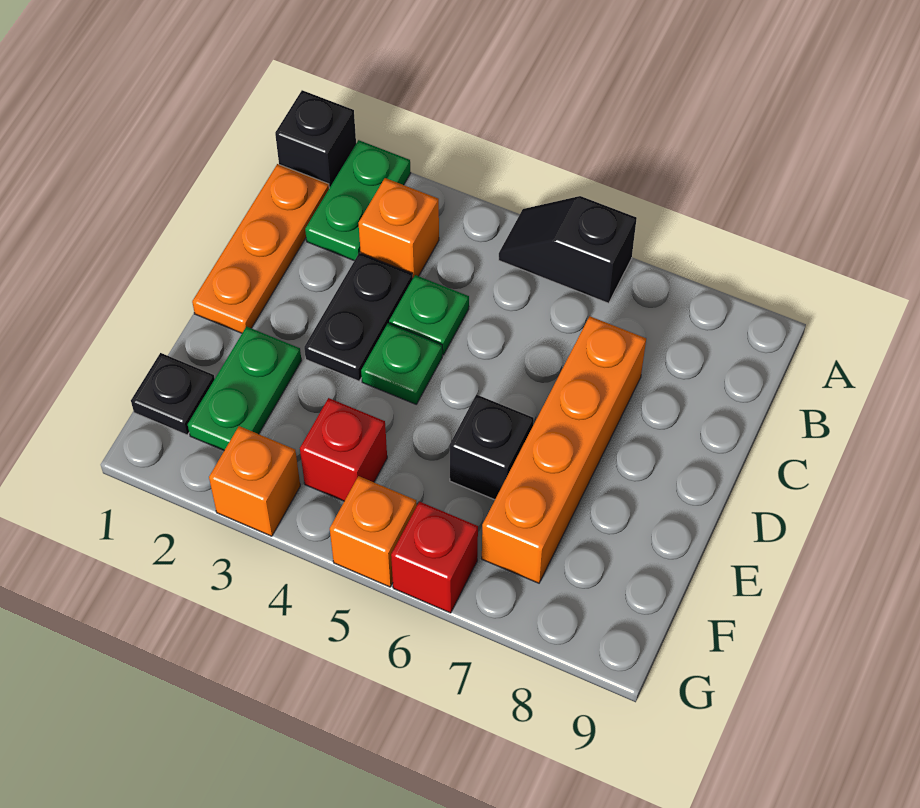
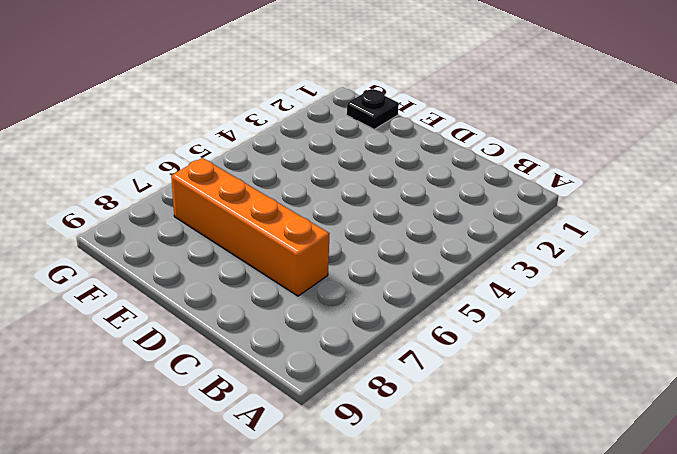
none -> black 1x1 brick [275,90,356,188]
none -> green 1x2 plate [305,140,411,261]
none -> black 1x2 slope [499,196,637,303]

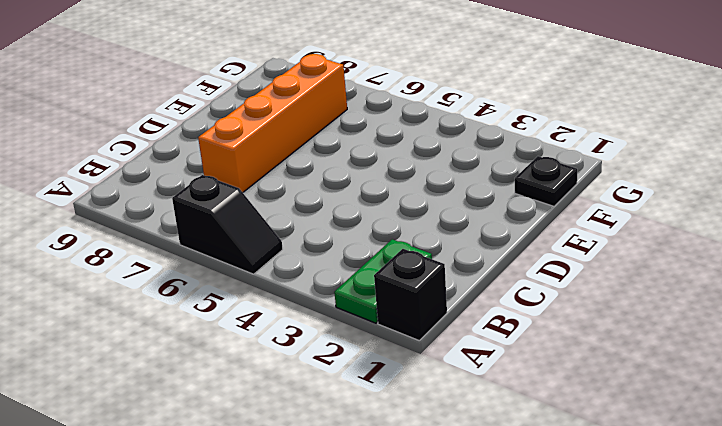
none -> orange 1x3 plate [192,164,329,333]
none -> orange 1x1 brick [359,178,439,278]
none -> black 1x2 plate [304,253,413,381]

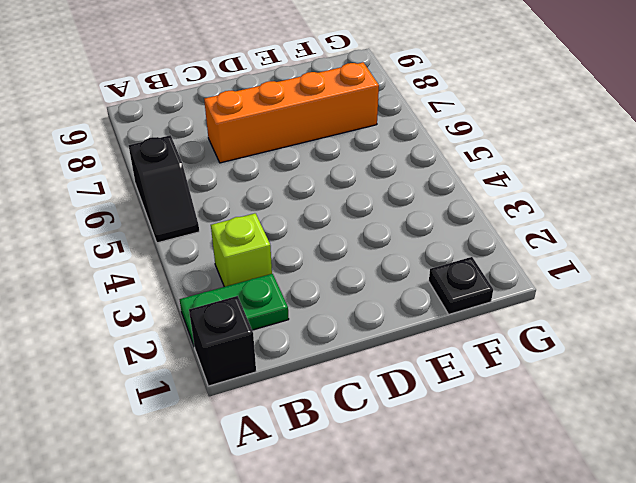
lime 1x1 brick [211,213,272,287] -> orange 1x1 brick [359,178,439,278]
none -> orange 1x3 plate [192,164,329,333]
none -> black 1x2 plate [304,253,413,381]
none -> green 1x1 plate [389,275,469,355]

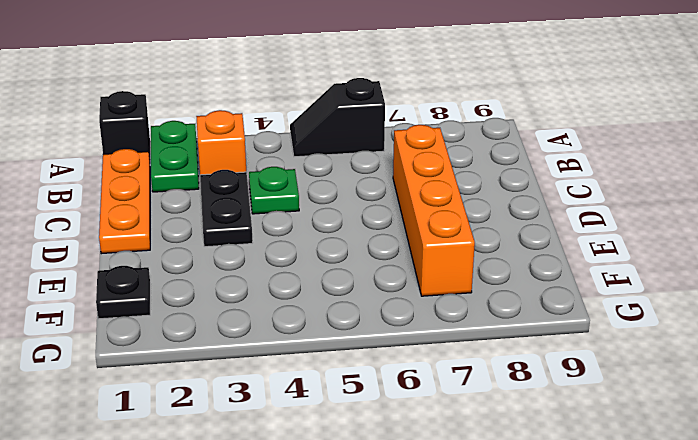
none -> green 1x1 plate [361,323,442,404]
none -> green 1x2 plate [188,327,302,450]
none -> black 1x1 brick [450,394,534,500]

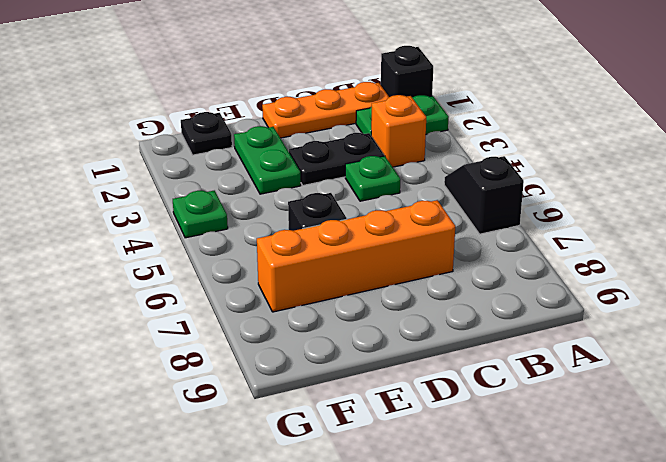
green 1x2 plate [234,126,301,194] -> green 1x2 plate turned to [188,327,302,450]
green 1x1 plate [173,191,228,238] -> green 1x1 plate moved to [361,323,442,404]
none -> red 1x1 brick [300,398,387,501]
none -> orange 1x1 brick [209,426,300,536]
none -> orange 1x1 brick [330,476,417,587]

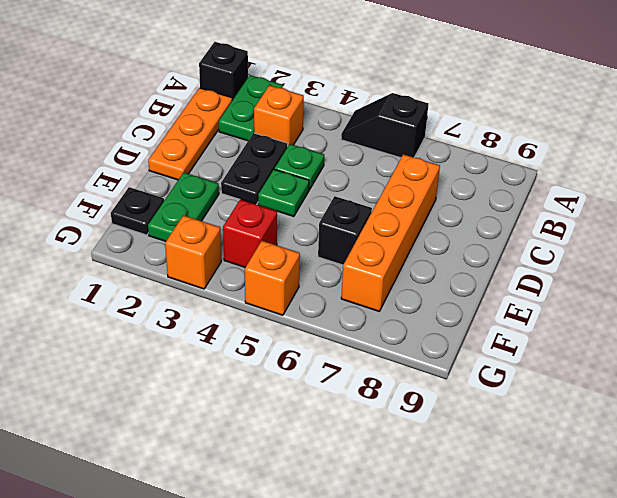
none -> red 1x1 brick [391,502,478,613]

